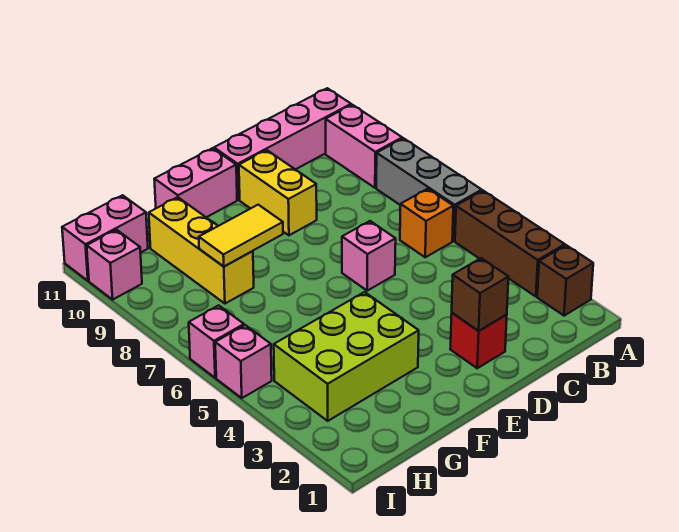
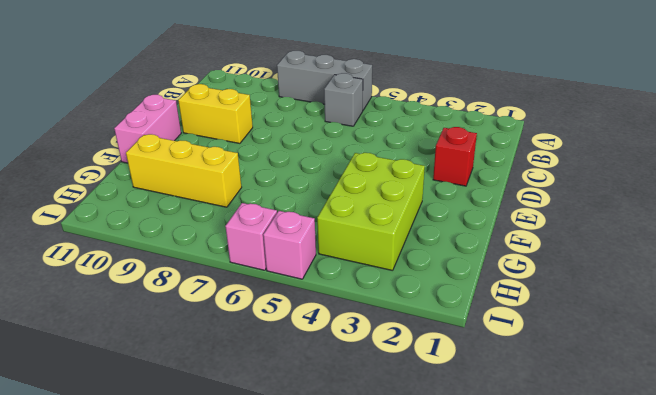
grey 1x1 brick [324,73,363,126] -> orange 1x1 brick [400,189,453,257]
none -> brown 1x1 brick [537,245,593,316]
none -> brown 1x3 brick [455,191,565,297]
none -> pink 1x2 brick [326,105,402,188]

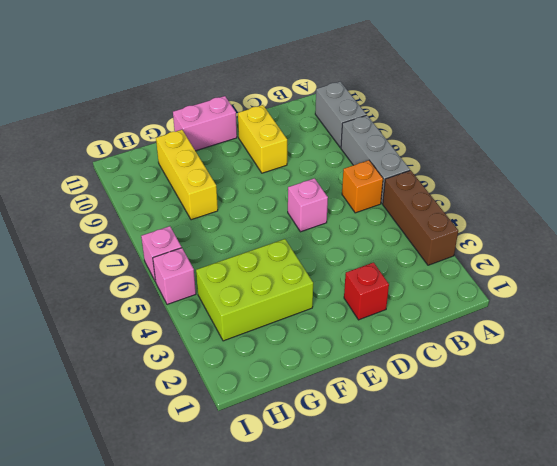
grey 1x2 brick [315,82,366,148] -> pink 1x2 brick [326,105,402,188]
none -> brown 1x1 brick [537,245,593,316]
none -> pink 1x4 brick [214,88,351,200]
none -> pink 1x2 brick [62,195,148,281]

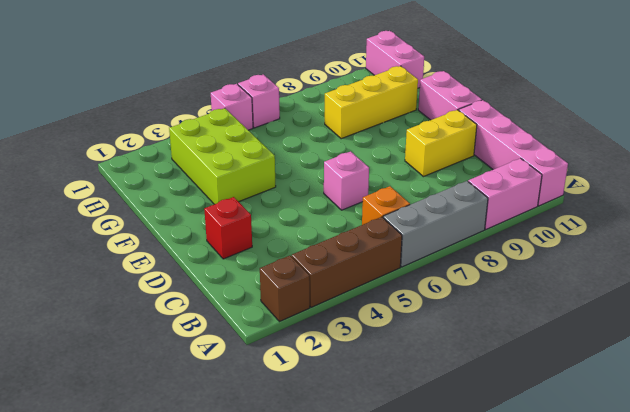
none -> pink 1x1 brick [87,230,142,300]
none -> brown 1x1 brick [452,258,509,331]
none -> yellow 1x2 tile [199,205,283,266]

